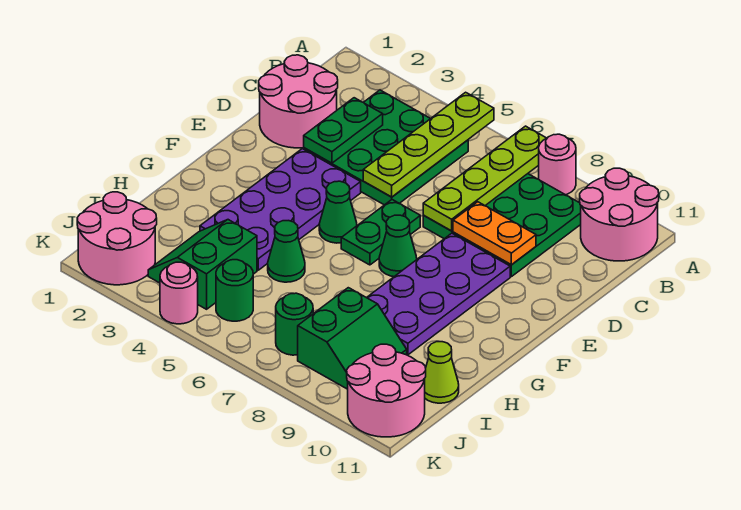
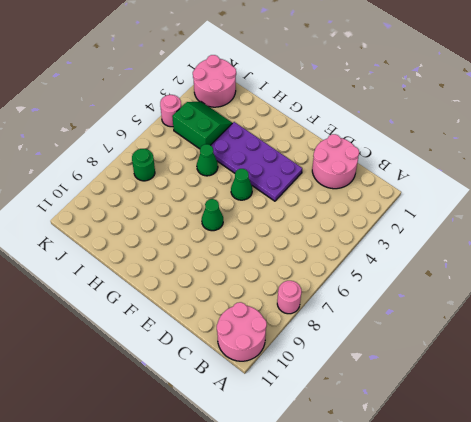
none -> green 3x3 plate [304,90,468,205]
none -> green 3x3 plate [423,174,581,277]
none -> green 1x2 plate [341,200,420,265]

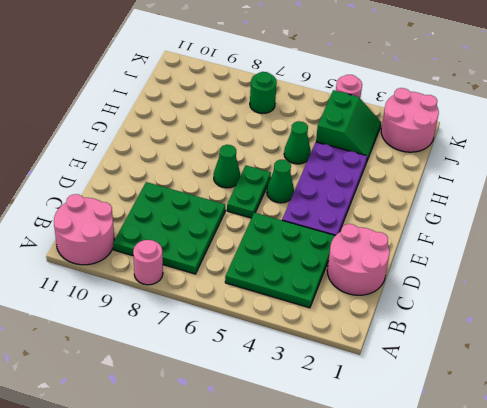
none -> purple 2x4 plate [367,233,510,355]
none -> green 2x2 slope [298,288,407,389]
none -> lime 1x1 cone [425,342,459,403]

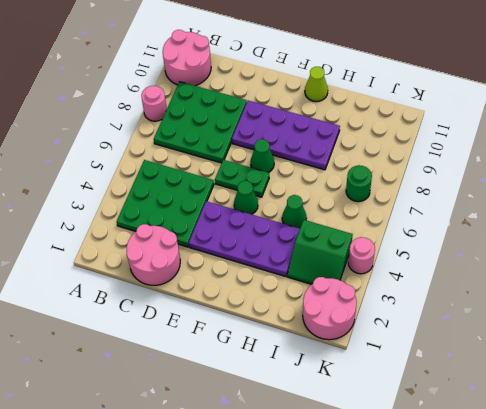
lime 1x1 cone [305,67,328,102] -> lime 1x1 cone moved to [425,342,459,403]
none -> green 2x2 slope [298,288,407,389]
none -> green 1x1 round brick [216,260,253,321]
none -> pink 2x2 round brick [347,344,426,437]

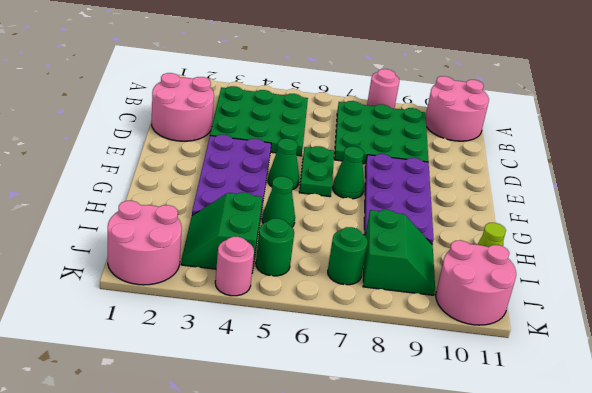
none -> lime 1x4 plate [363,92,494,197]
none -> lime 1x4 plate [423,126,546,231]
none -> green 1x2 plate [304,98,383,163]

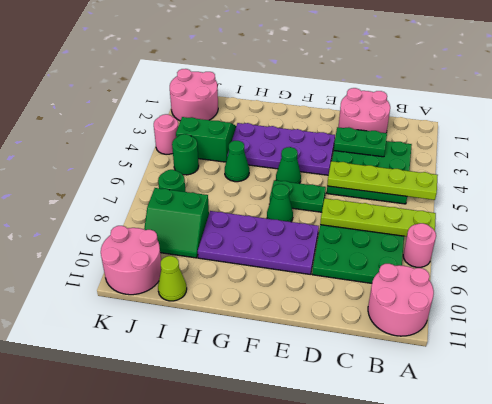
none -> orange 1x2 plate [453,202,536,265]

